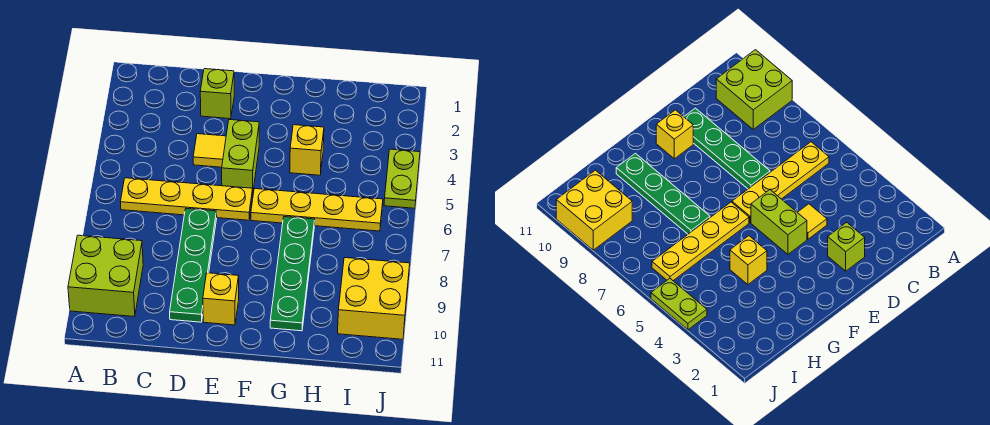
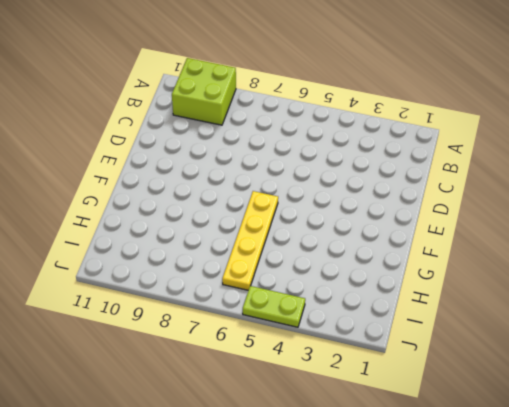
none -> yellow 1x4 plate [121,178,253,220]
none -> lime 1x1 brick [200,69,234,119]
none -> yellow 1x1 tile [193,134,226,167]

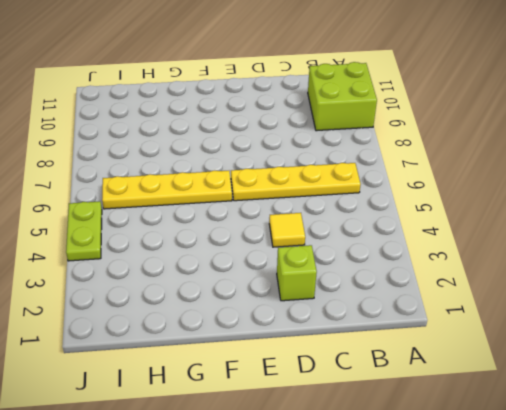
none -> green 1x4 plate [170,209,217,322]
none -> lime 1x2 brick [222,120,259,189]
none -> yellow 1x1 brick [203,273,239,325]

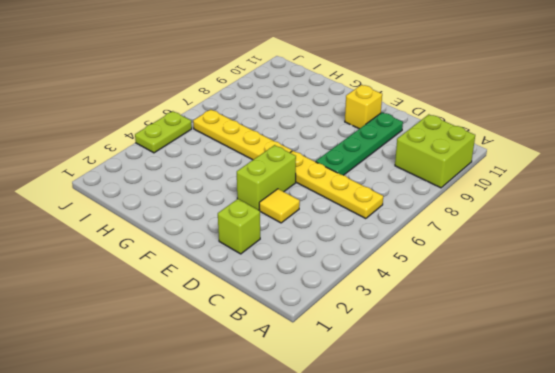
none -> yellow 1x1 brick [290,125,324,175]
none -> green 1x4 plate [270,217,315,331]
none -> yellow 2x2 brick [338,258,410,339]

